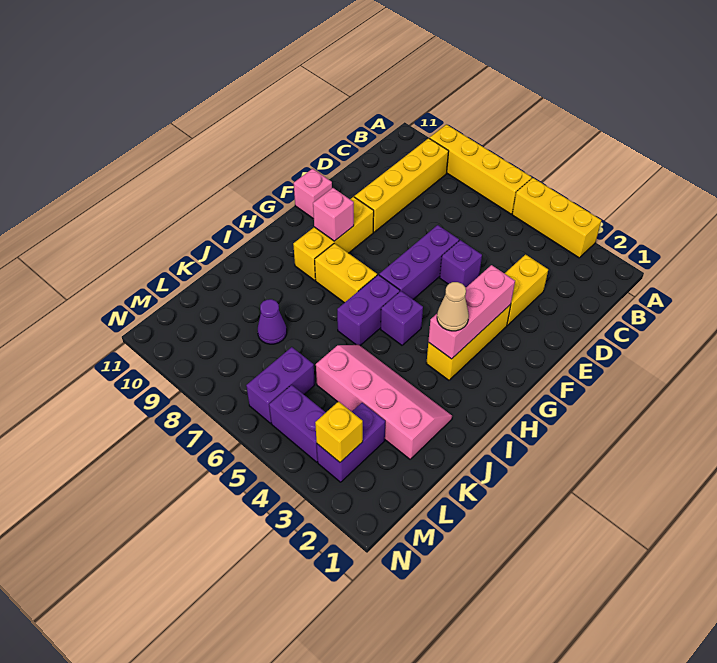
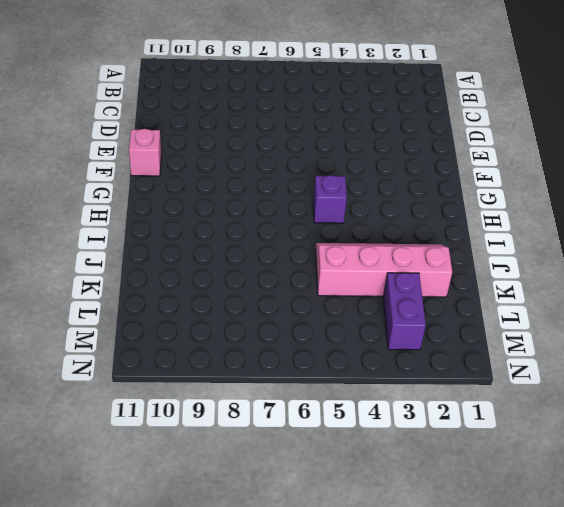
none -> yellow 1x3 brick [512,178,601,258]
none -> yellow 1x4 brick [429,124,532,214]
none -> yellow 1x4 brick [354,138,449,232]

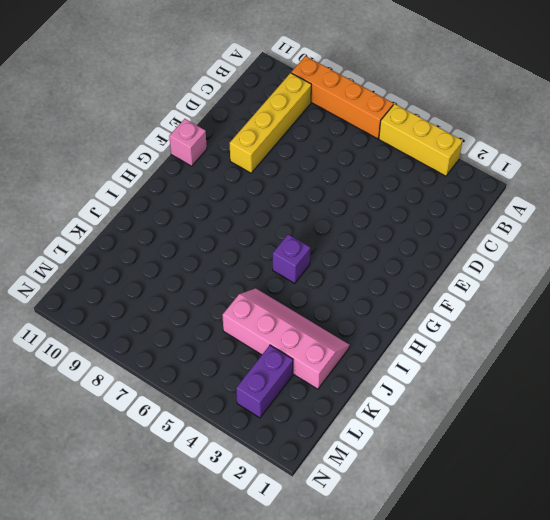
orange 1x4 brick [291,56,393,139] -> yellow 1x4 brick [429,124,532,214]
none -> yellow 1x2 brick [505,255,548,325]
none -> purple 1x1 brick [440,240,482,287]
none -> purple 1x3 brick [379,225,459,299]

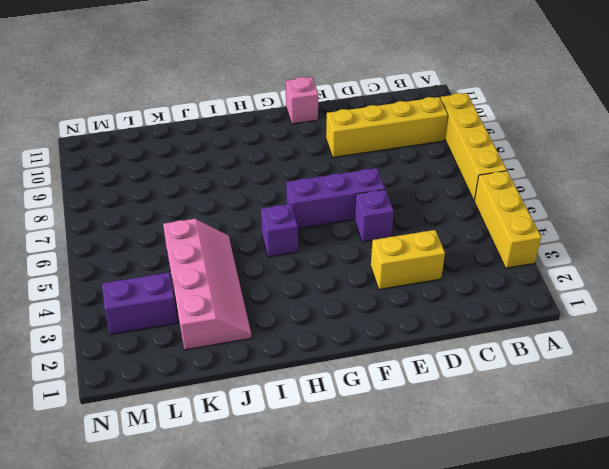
none -> yellow 1x3 brick [426,305,511,380]
none -> yellow 1x3 brick [293,197,374,280]
none -> purple 1x2 brick [337,275,400,345]

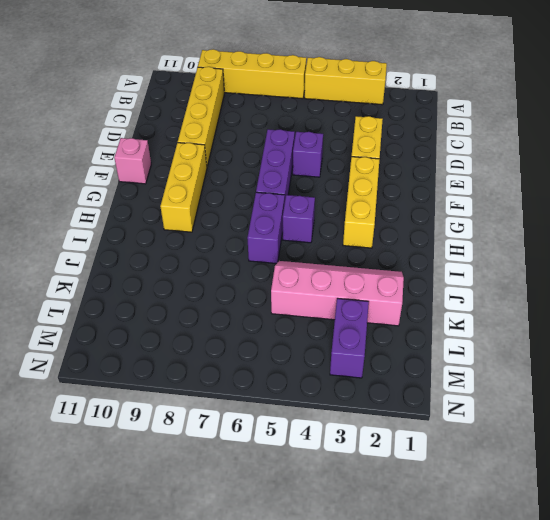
none -> yellow 1x2 brick [315,243,377,303]
none -> purple 1x1 cone [258,299,287,344]
none -> purple 1x2 brick [246,347,315,423]

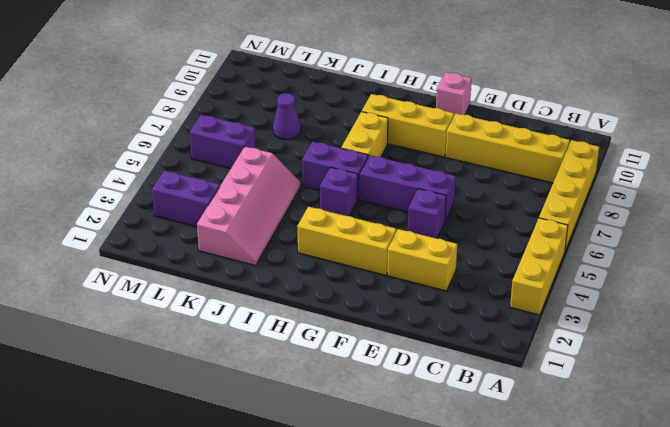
none -> purple 1x2 brick [269,385,326,462]
none -> pink 1x3 brick [428,265,515,359]
none -> pink 1x1 brick [313,188,354,241]

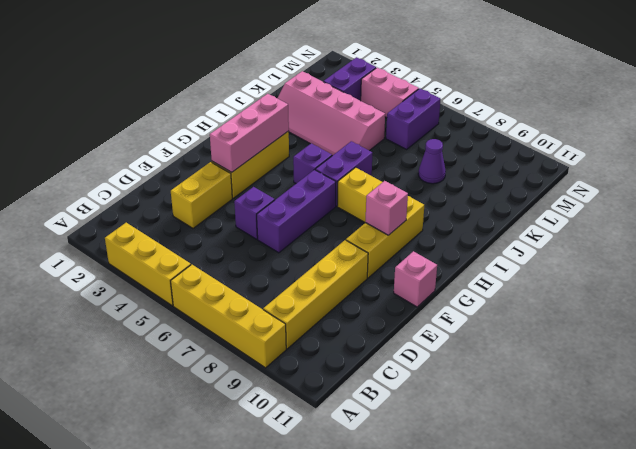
pink 1x2 brick [361,68,419,118] -> purple 1x2 brick [269,385,326,462]
none -> yellow 1x1 brick [315,402,363,462]
none -> tan 1x1 cone [437,282,469,331]

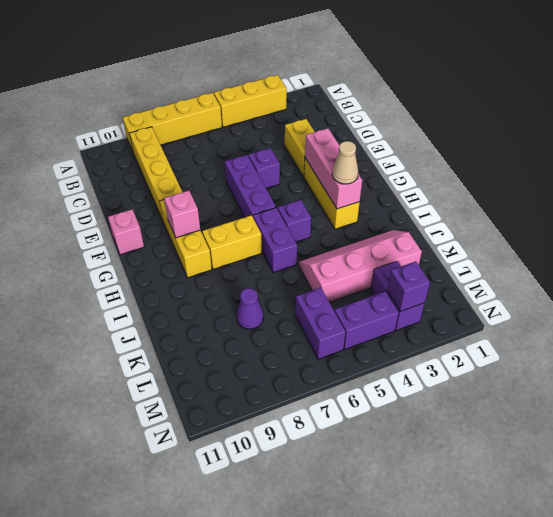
purple 1x1 brick [387,261,430,312] -> yellow 1x1 brick [315,402,363,462]

